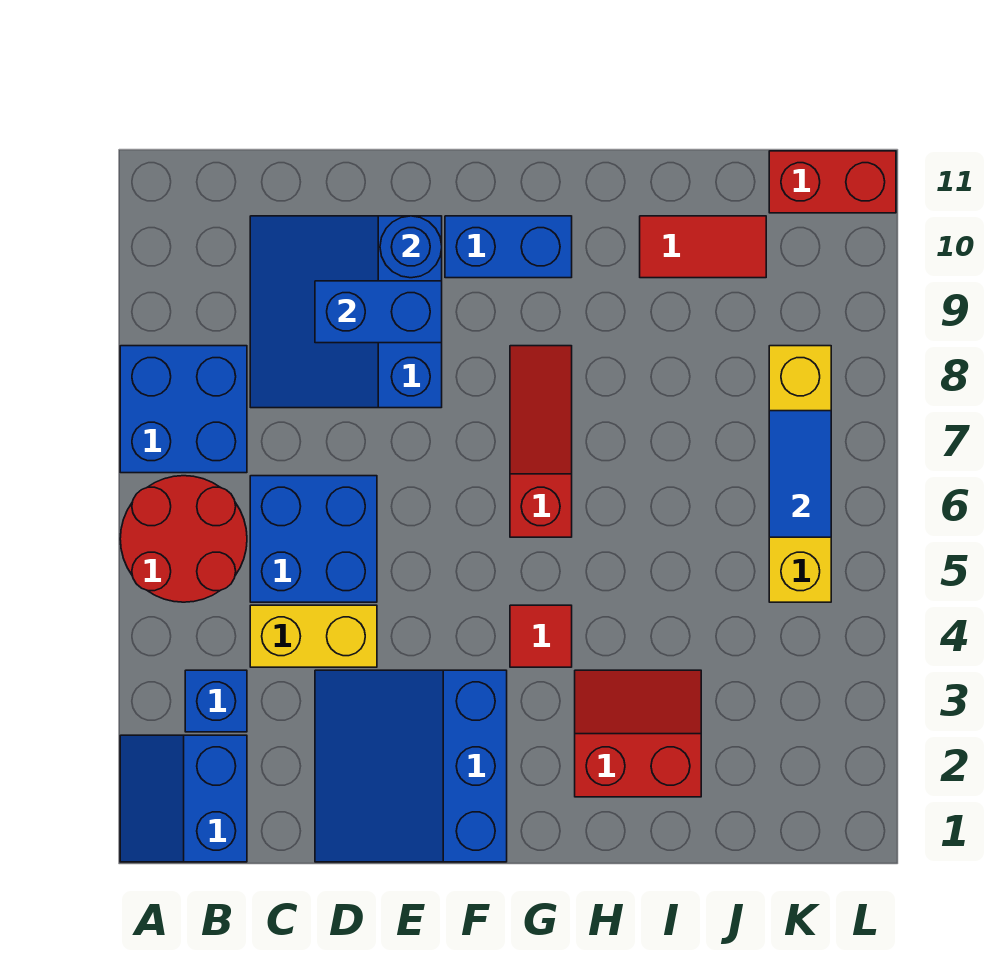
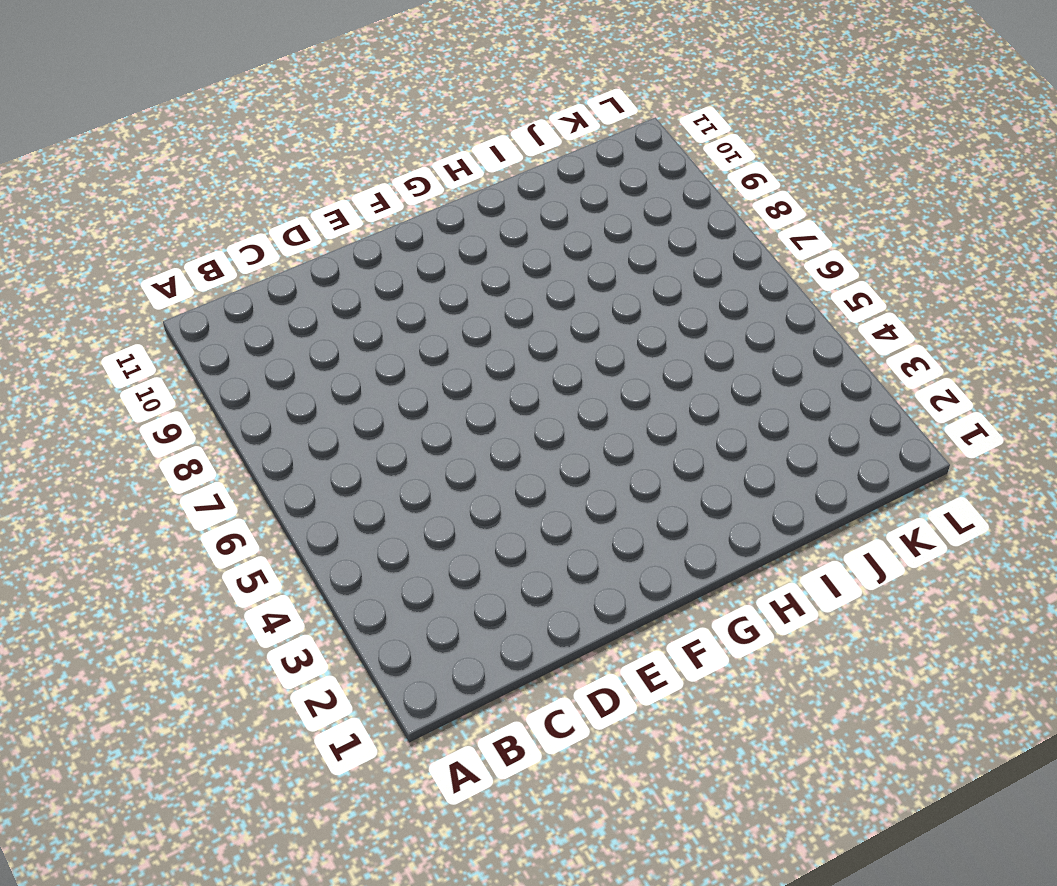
none -> blue 2x2 slope [120,735,247,862]
none -> red 2x2 round brick [120,476,247,602]
none -> blue 2x2 brick [120,346,247,473]

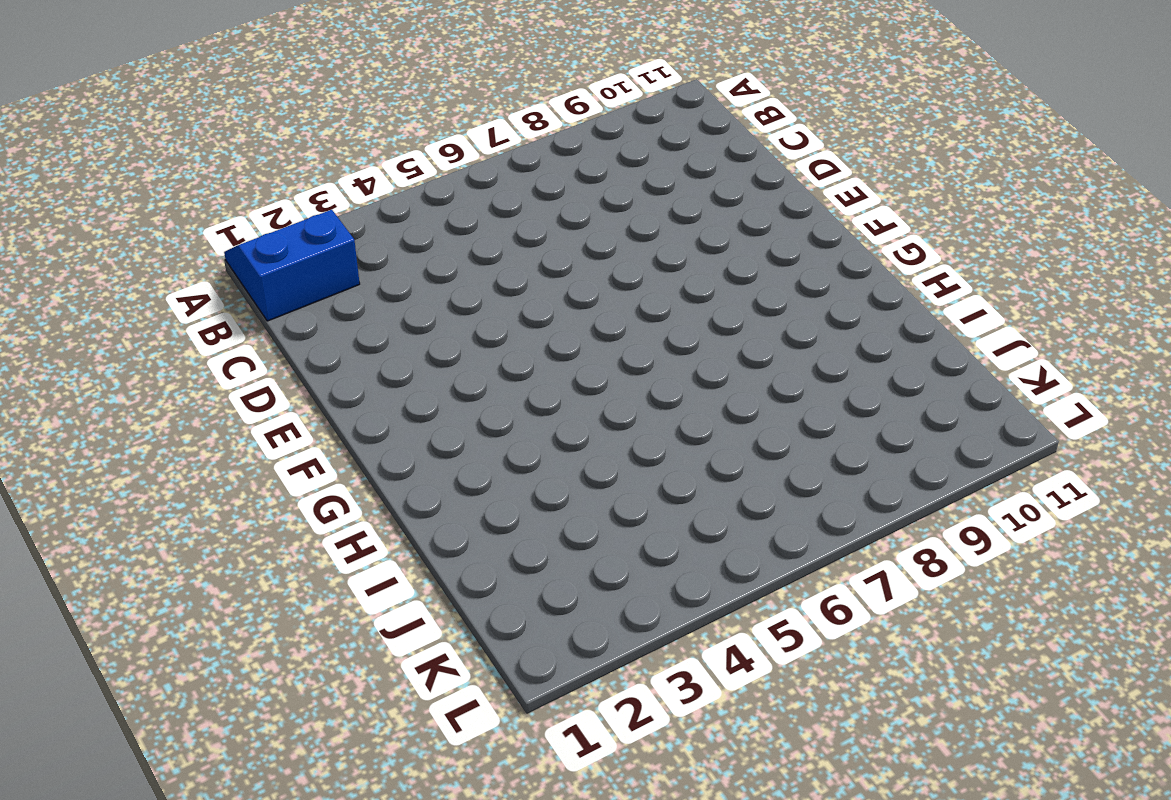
none -> red 2x2 round brick [120,476,247,602]
none -> blue 2x2 brick [120,346,247,473]
none -> blue 1x1 brick [185,670,247,732]

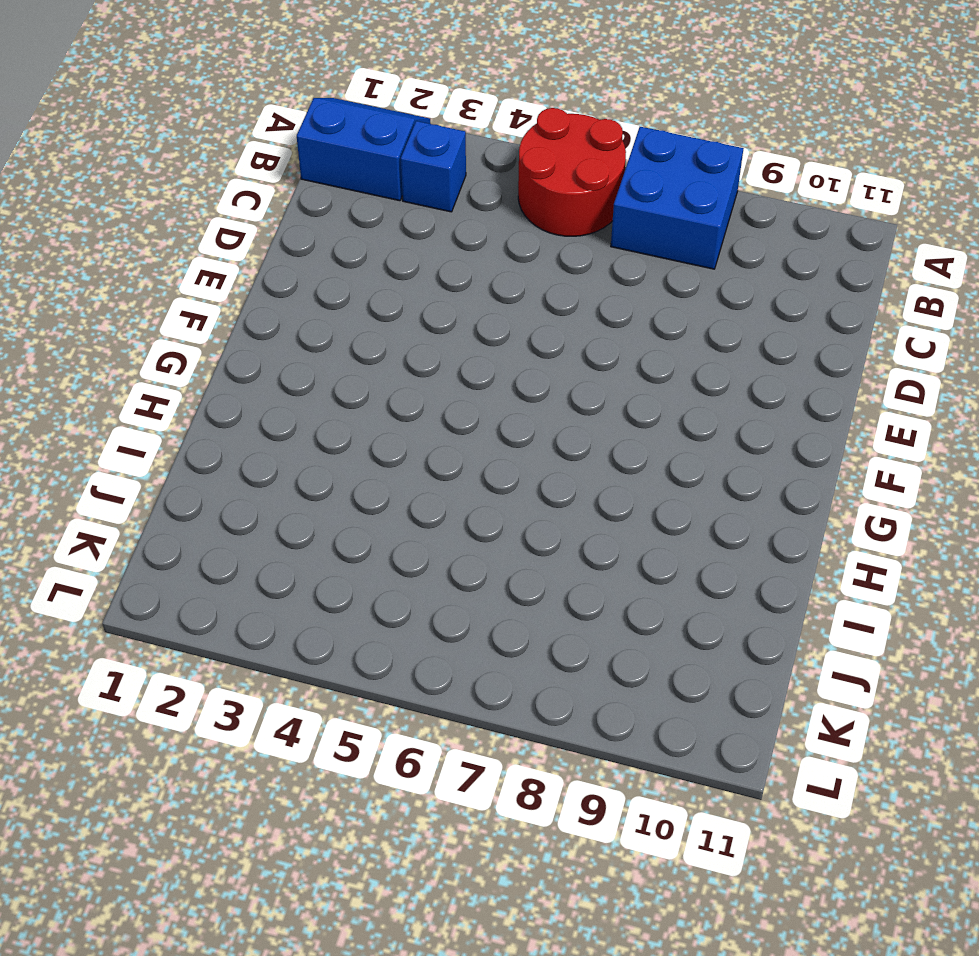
none -> yellow 1x2 brick [250,605,377,667]
none -> blue 2x2 brick [250,476,377,602]
none -> blue 3x3 slope [250,216,442,408]

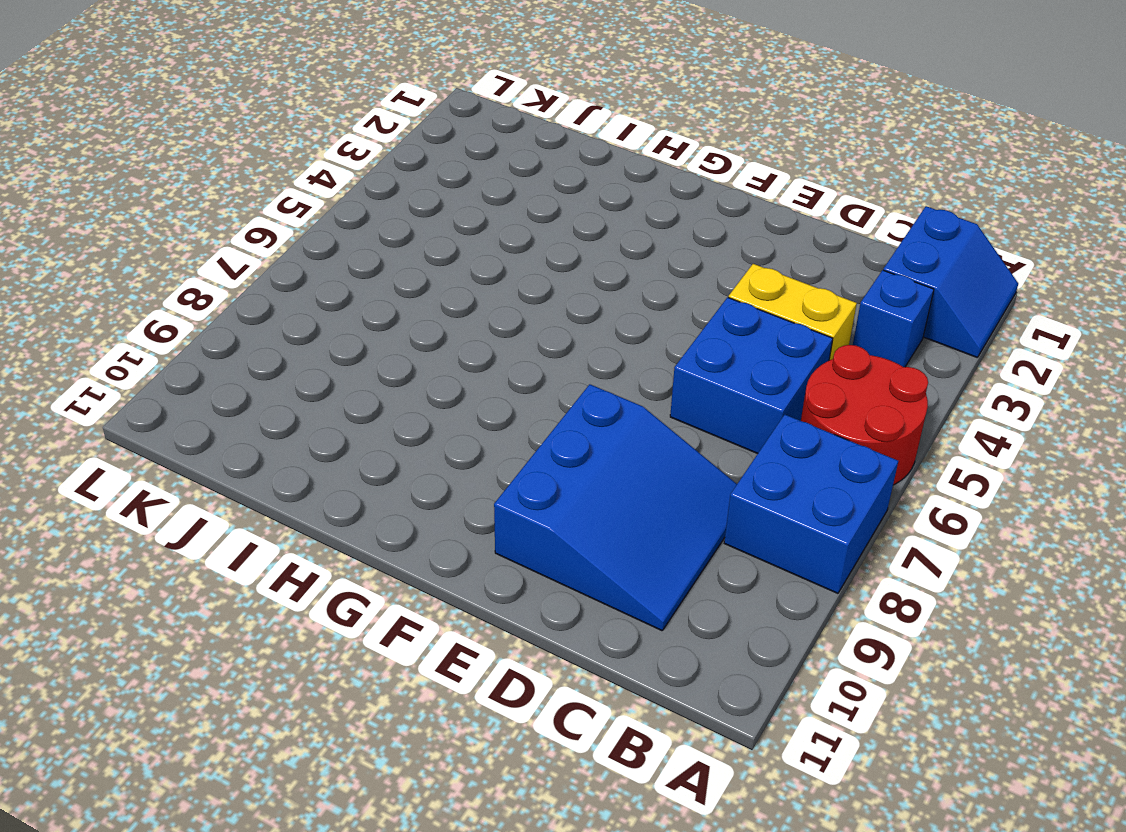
none -> blue 3x3 slope [315,670,507,862]
none -> blue 1x2 brick [445,216,572,278]
none -> red 1x1 tile [510,605,572,667]

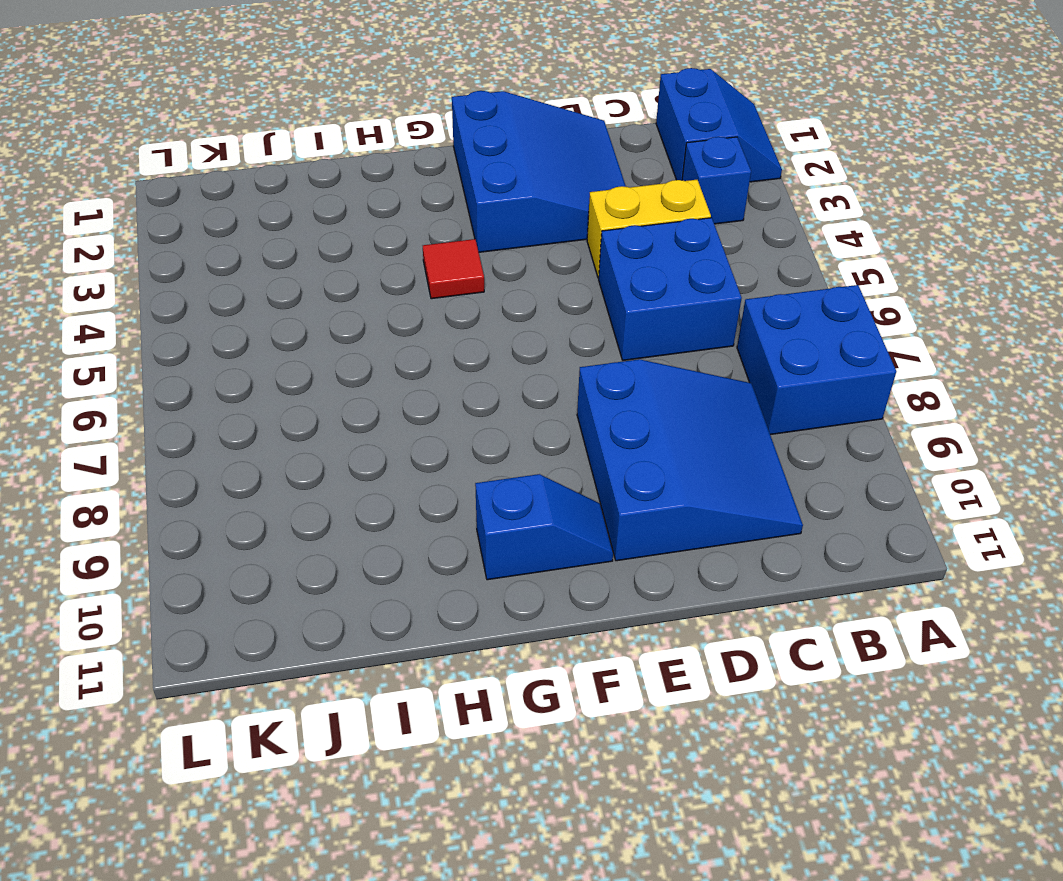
blue 1x2 slope [475,474,613,580] -> blue 1x2 brick [445,216,572,278]
none -> red 2x2 round brick [120,476,247,602]
none -> red 1x3 slope [510,346,572,537]
none -> red 2x2 slope [575,670,701,797]

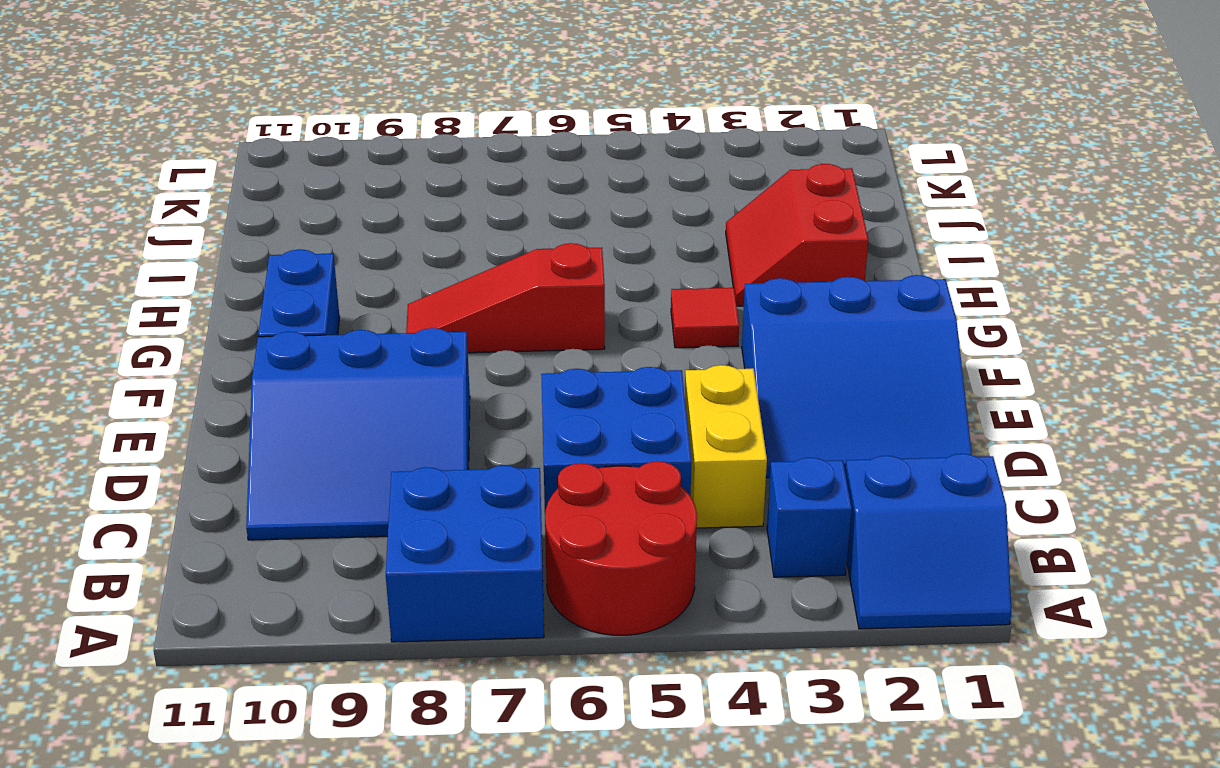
none -> red 1x2 tile [640,216,766,278]
none -> yellow 1x4 brick [769,346,831,602]
none -> red 1x2 brick [769,151,896,213]

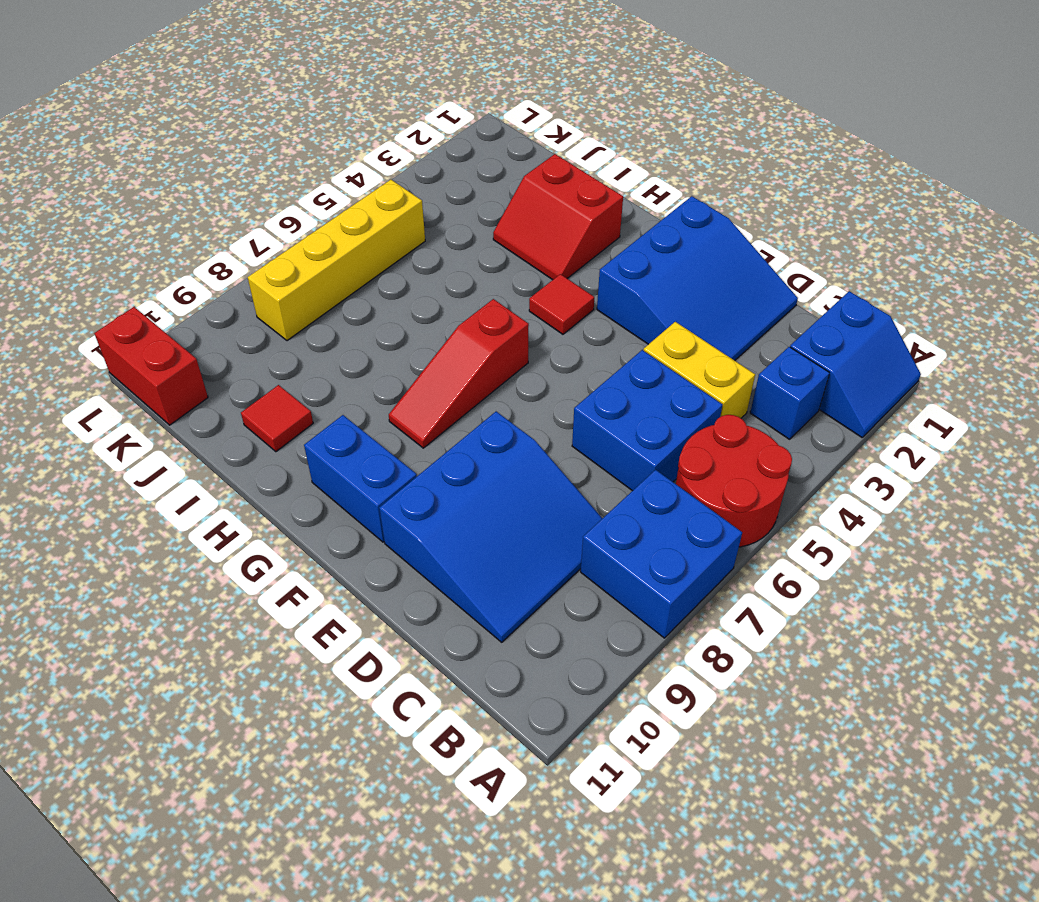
red 1x1 tile [241,385,313,452] -> red 1x2 tile [640,216,766,278]
none -> blue 1x2 brick [315,281,442,343]
none -> blue 1x1 round brick [380,216,442,278]
none -> blue 1x2 tile [769,411,831,537]

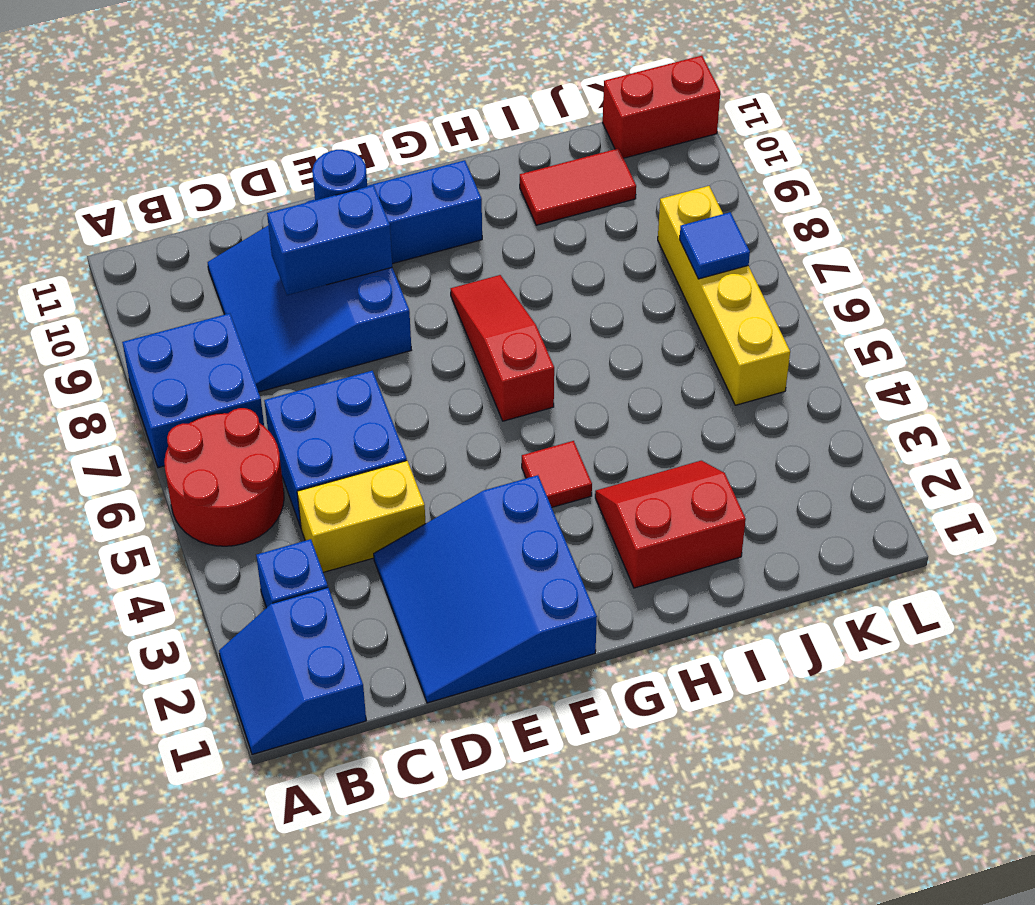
blue 1x1 tile [680,212,750,279] -> blue 1x2 tile [769,411,831,537]

